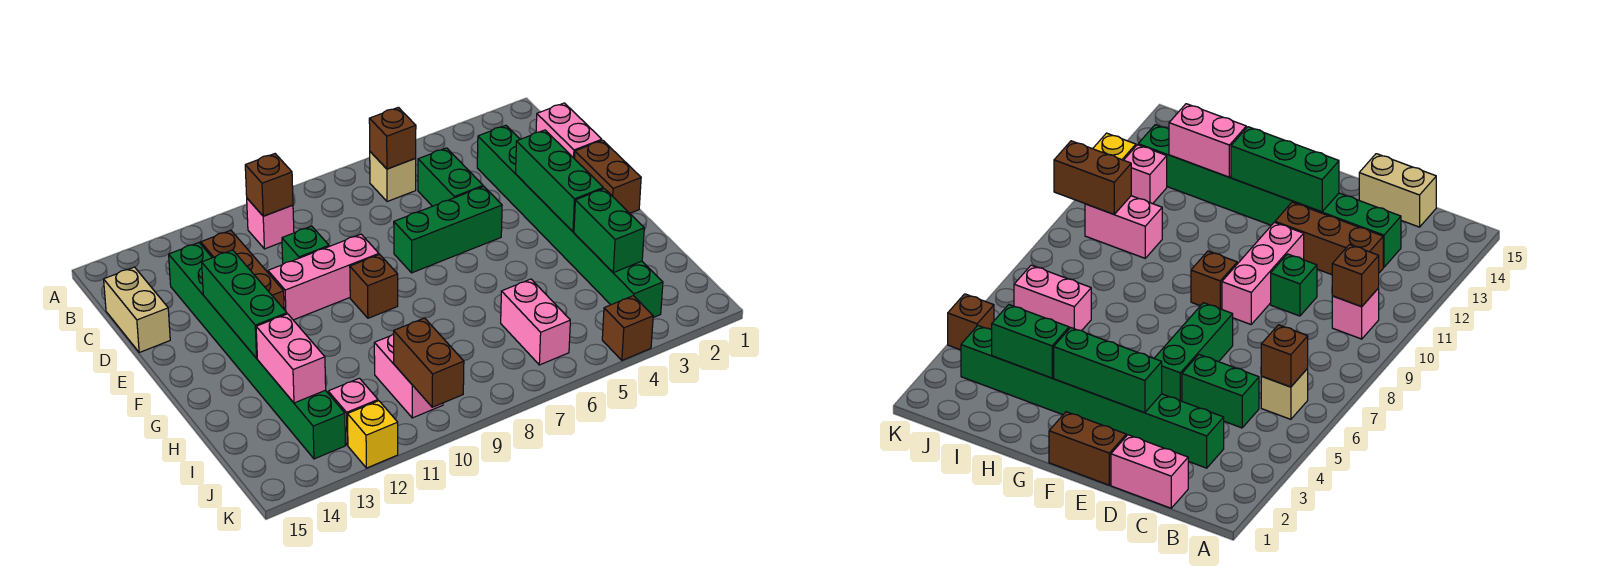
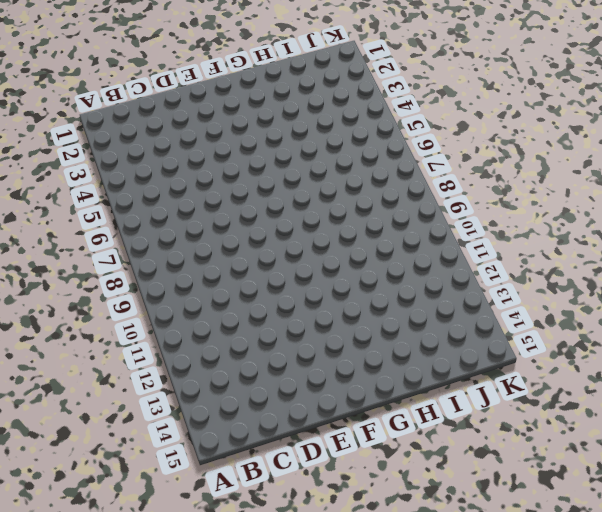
none -> tan 1x1 brick [370,152,416,202]
none -> pink 1x1 brick [247,199,294,249]
none -> pink 1x2 brick [536,103,602,159]

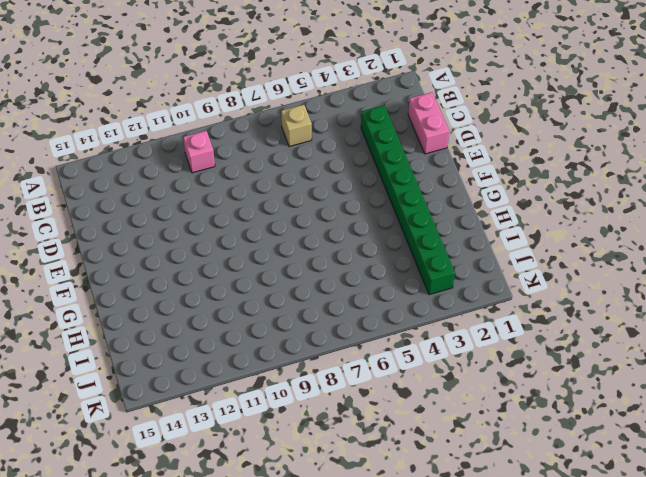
none -> green 1x2 brick [418,148,483,206]
none -> brown 1x3 brick [201,230,284,309]
none -> green 1x8 brick [169,243,345,459]

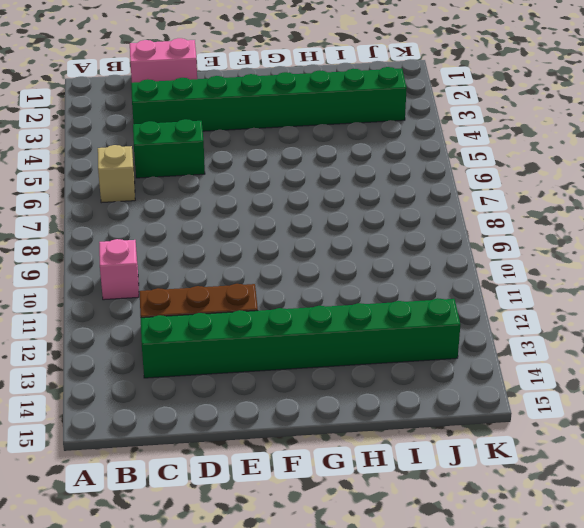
none -> tan 1x2 brick [104,267,170,352]
none -> green 1x1 brick [282,226,329,264]
none -> brown 1x2 brick [575,140,641,213]

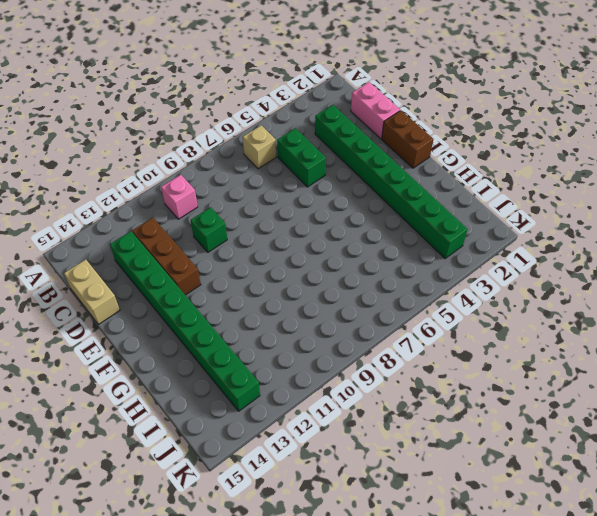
none -> green 1x3 brick [394,187,502,273]
none -> pink 1x3 brick [268,234,379,320]
none -> brown 1x1 brick [350,255,398,318]

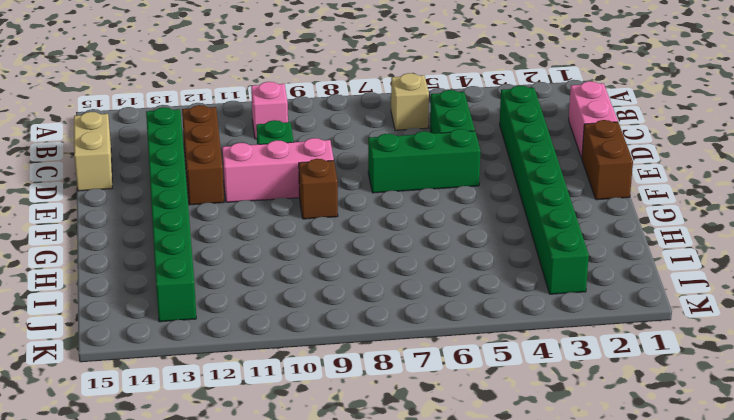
none -> pink 1x2 brick [501,279,570,365]
none -> pink 1x2 brick [374,334,443,418]
none -> pink 1x1 brick [328,378,378,445]

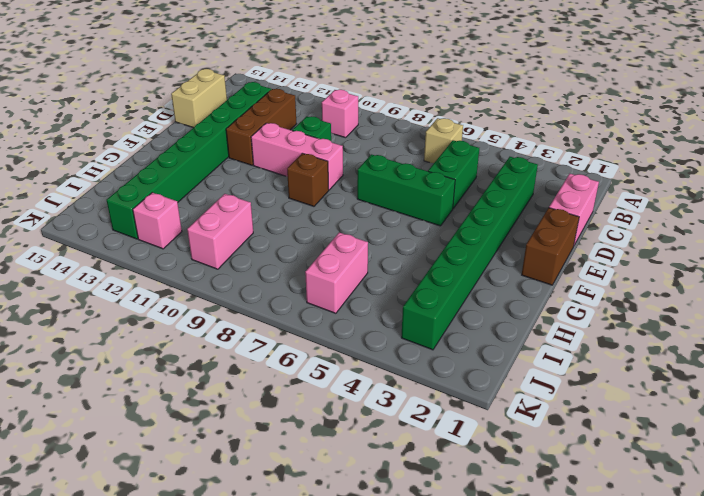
none -> brown 1x1 brick [602,296,653,360]
none -> yellow 1x1 brick [347,401,398,468]
none -> brown 1x1 brick [369,107,416,169]

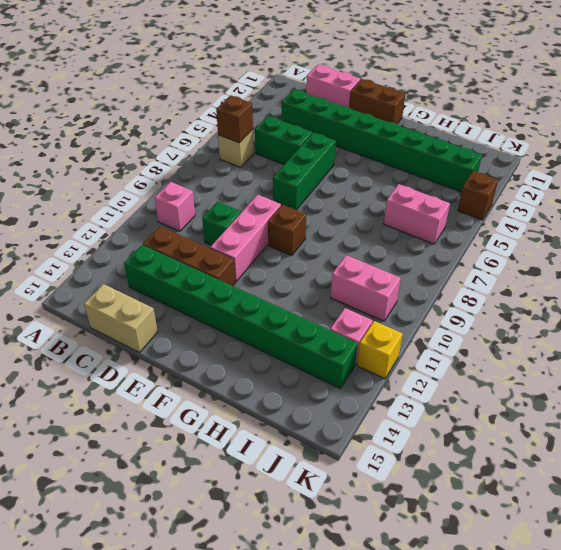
none -> brown 1x1 brick [245,154,293,216]
none -> green 1x3 brick [516,130,603,232]
none -> green 1x3 brick [202,250,287,358]

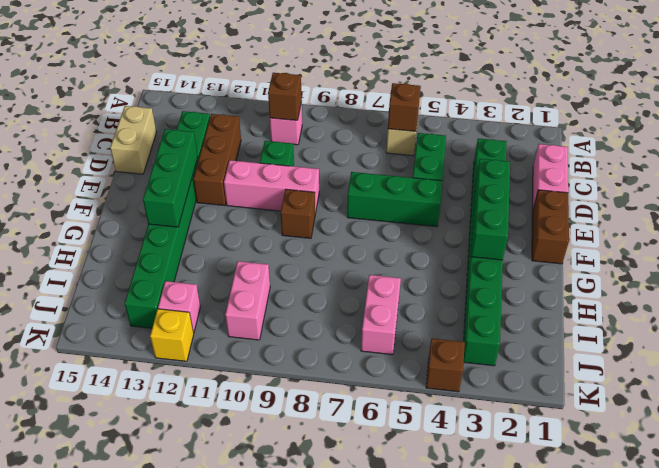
none -> green 1x2 brick [574,189,644,273]
none -> pink 1x2 brick [256,314,326,403]
none -> brown 1x2 brick [394,318,464,407]

